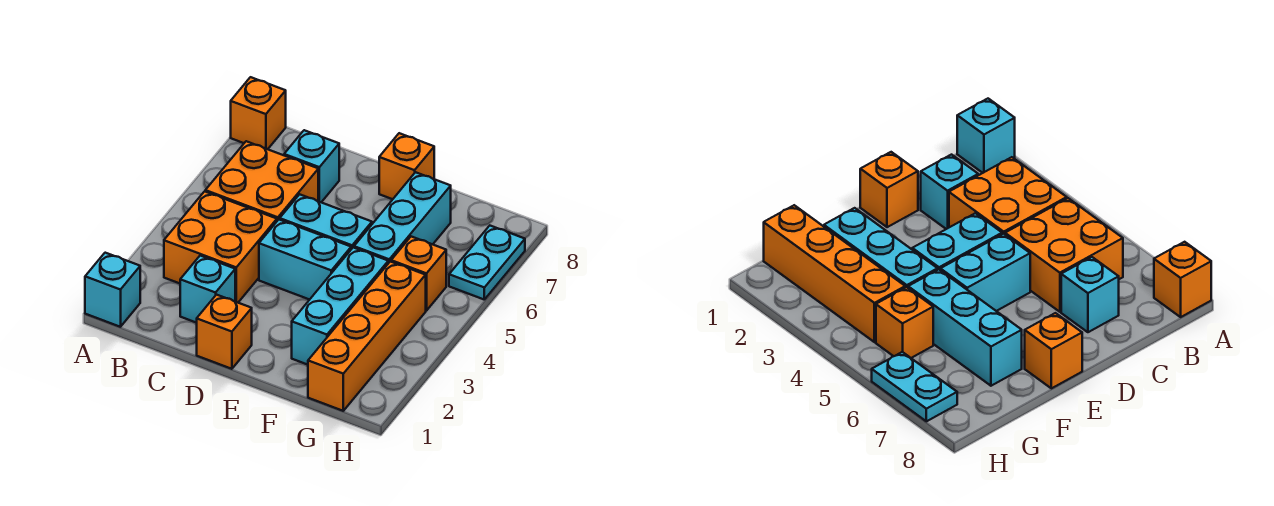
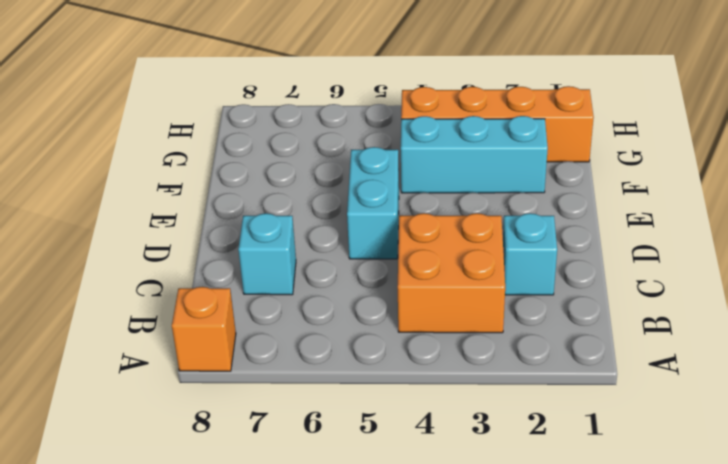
none -> cyan 1x1 brick [85,253,140,327]
none -> orange 2x2 brick [205,141,318,221]
none -> orange 1x1 brick [197,295,252,369]

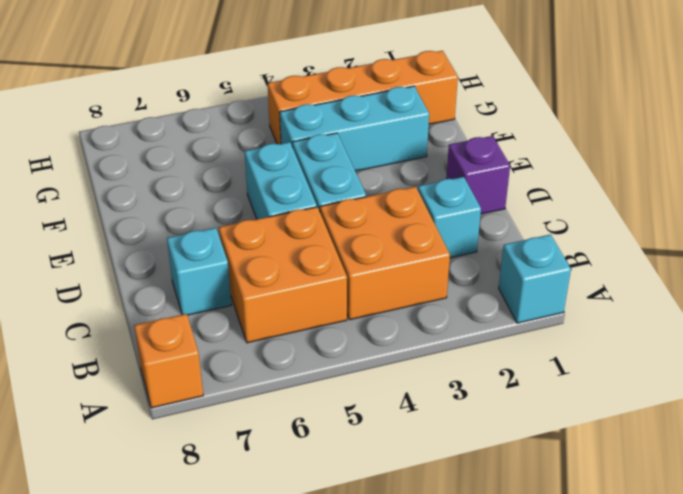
purple 1x1 brick [446,136,510,214] -> orange 1x1 brick [197,295,252,369]
none -> orange 1x1 brick [379,133,434,199]
none -> cyan 1x3 brick [354,172,451,263]
none -> orange 1x1 brick [391,237,446,311]

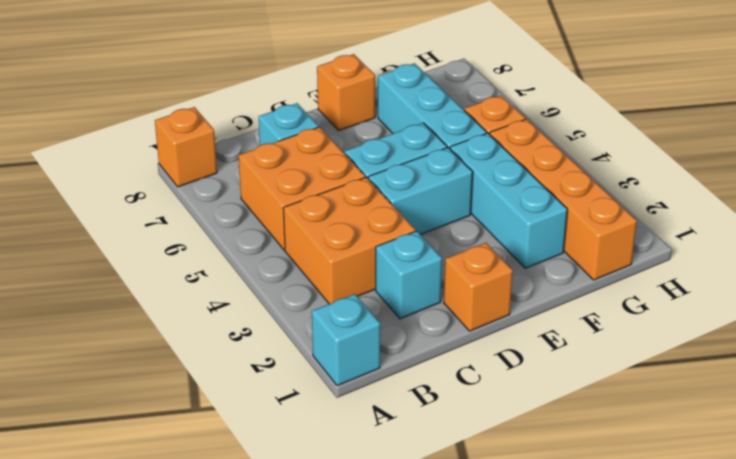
none -> cyan 1x2 plate [449,226,525,299]

